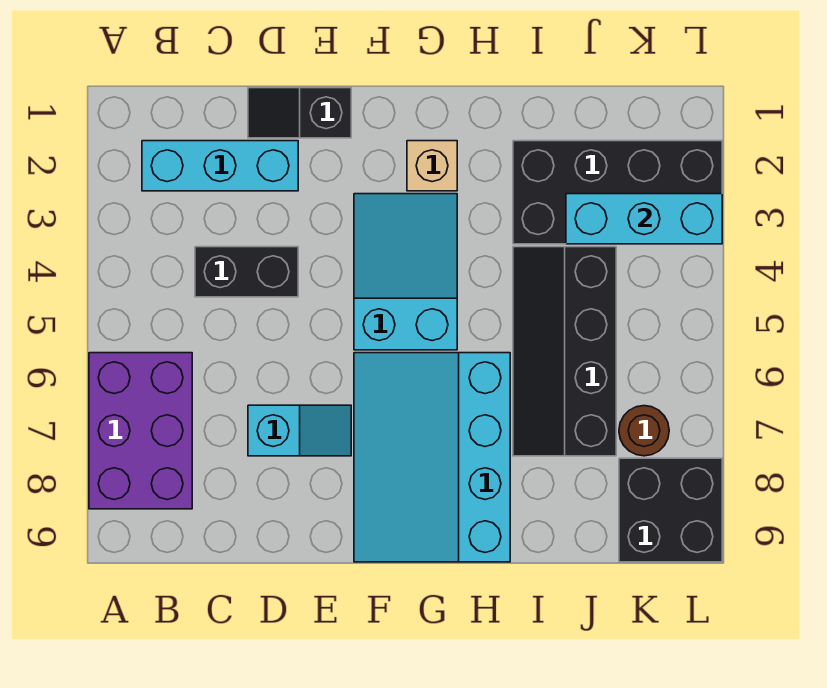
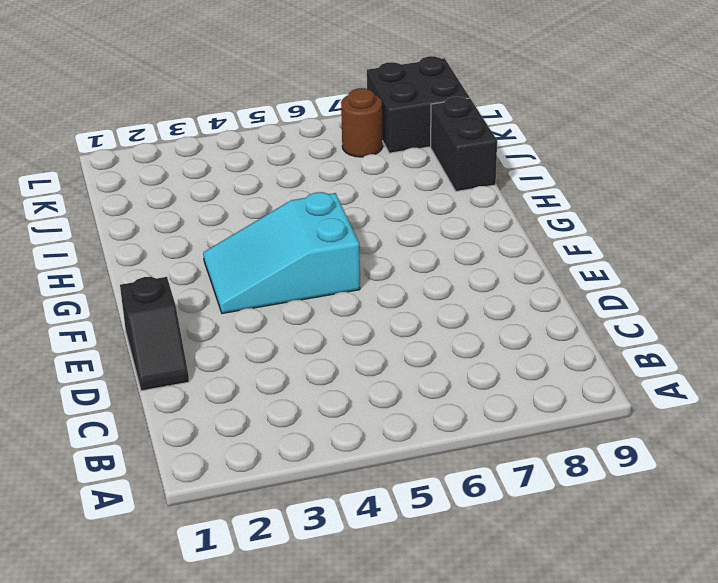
black 1x2 brick [431,97,497,191] -> black 1x2 brick moved to [195,247,298,297]
none -> purple 2x3 brick [89,353,192,509]
none -> cyan 1x3 brick [142,141,298,191]
none -> cyan 1x2 slope [248,405,351,456]

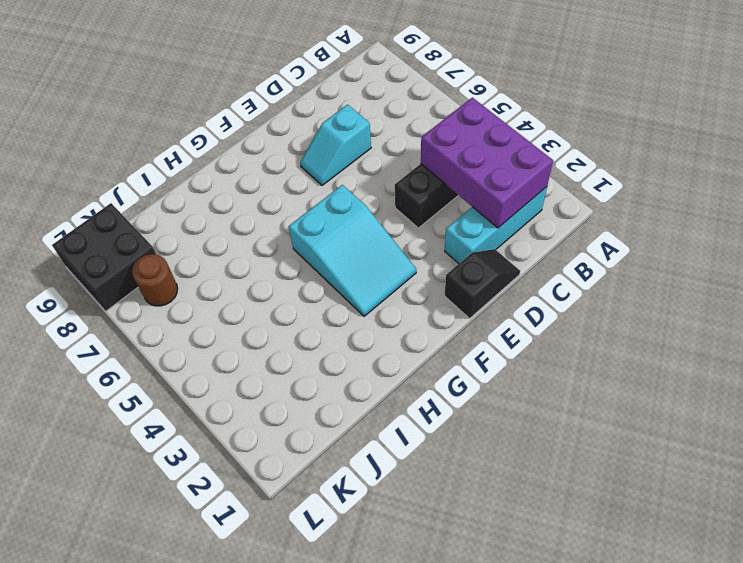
purple 2x3 brick [421,97,553,228] -> purple 2x3 brick moved to [89,353,192,509]
none -> cyan 3x4 slope [354,353,510,562]
none -> tan 1x1 brick [407,141,457,191]
none -> black 2x4 brick [513,141,722,244]

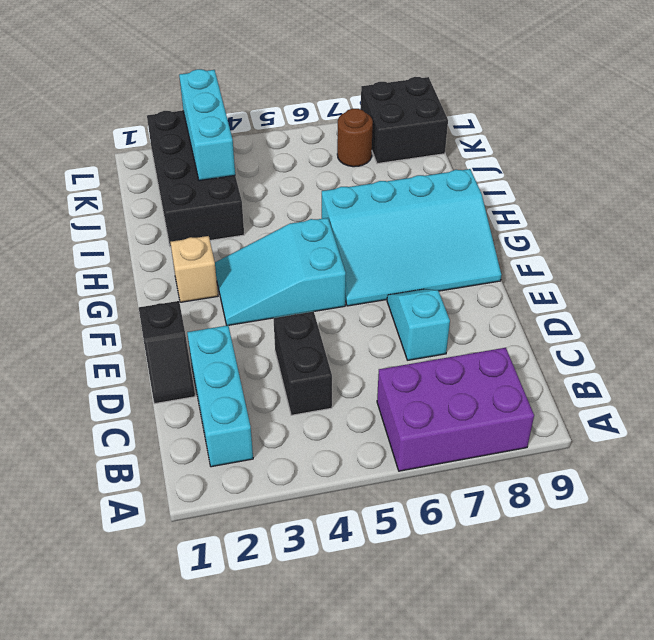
none -> black 2x4 slope [513,247,616,456]

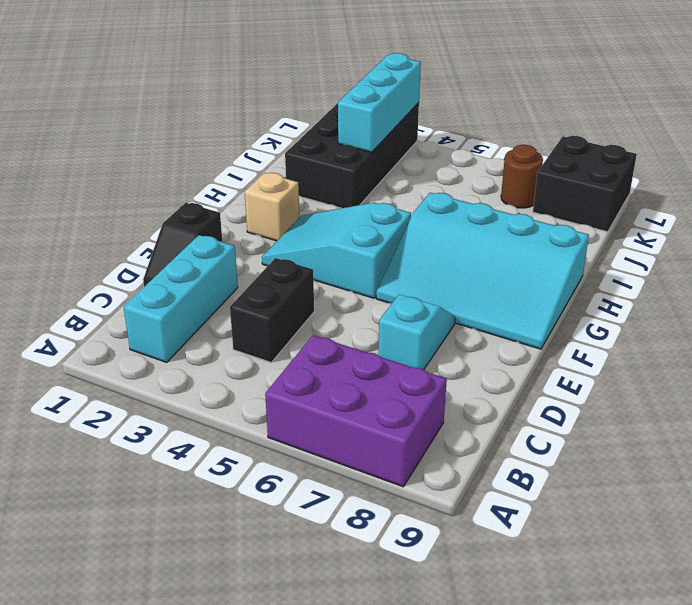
none -> black 2x4 slope [513,247,616,456]

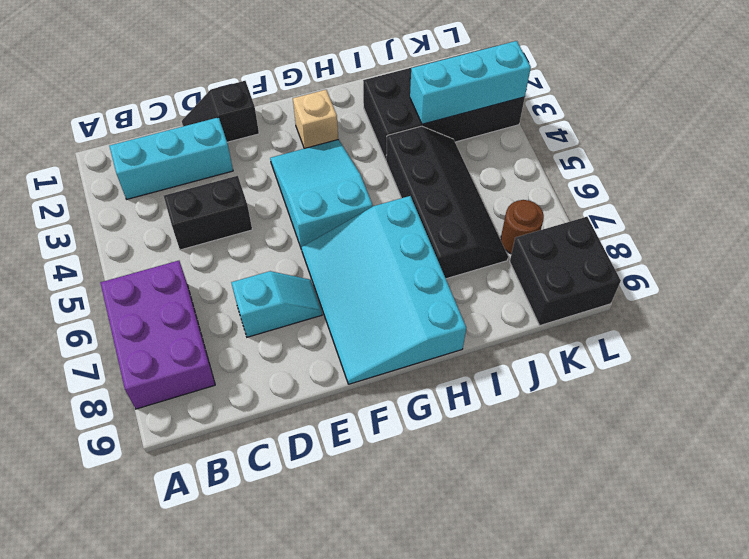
black 2x4 slope [386,126,508,279] -> black 2x4 slope turned to [513,247,616,456]

